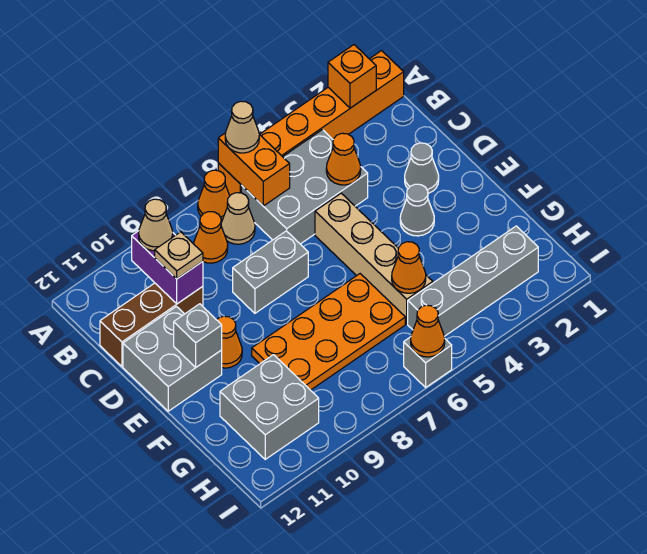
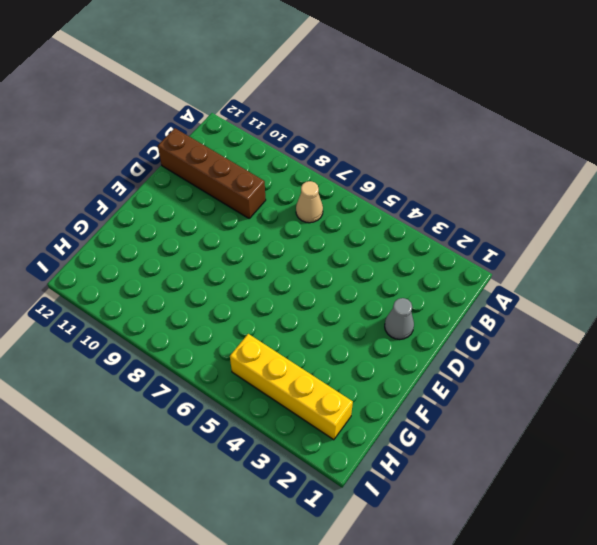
brown 1x4 brick [158,128,266,218] -> brown 1x3 brick [100,283,203,366]
yellow 1x4 brick [230,334,353,440] -> grey 1x4 brick [408,226,538,336]
none -> orange 1x6 brick [218,51,404,195]
none -> orange 1x1 cone [198,170,230,221]
none -> grey 2x3 brick [241,130,368,244]

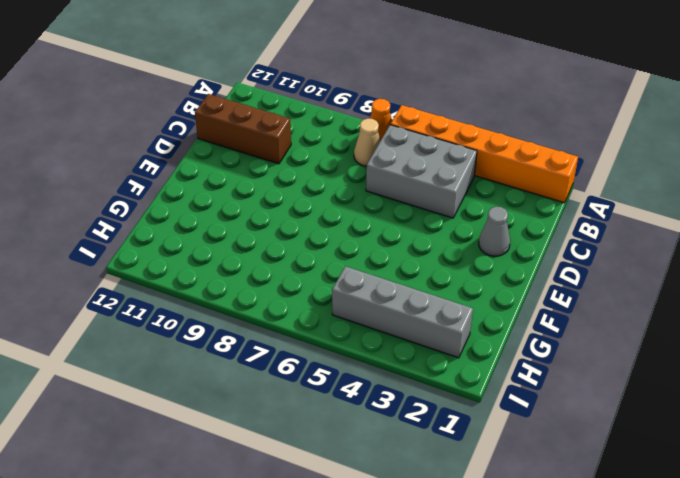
none -> orange 1x1 cone [194,212,228,263]
none -> tan 1x4 brick [315,193,433,324]
none -> grey 1x2 brick [233,231,308,313]

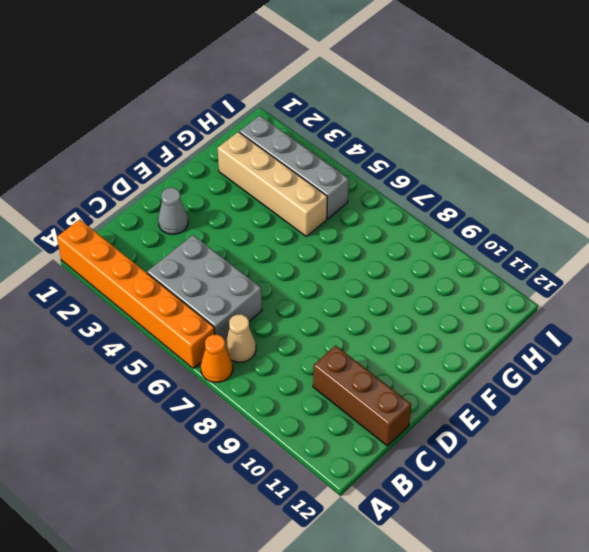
tan 1x4 brick [218,132,327,236] -> tan 1x4 brick turned to [315,193,433,324]
none -> orange 1x1 cone [194,212,228,263]
none -> grey 1x2 brick [233,231,308,313]
none -> grey 2x2 brick [123,307,222,411]

